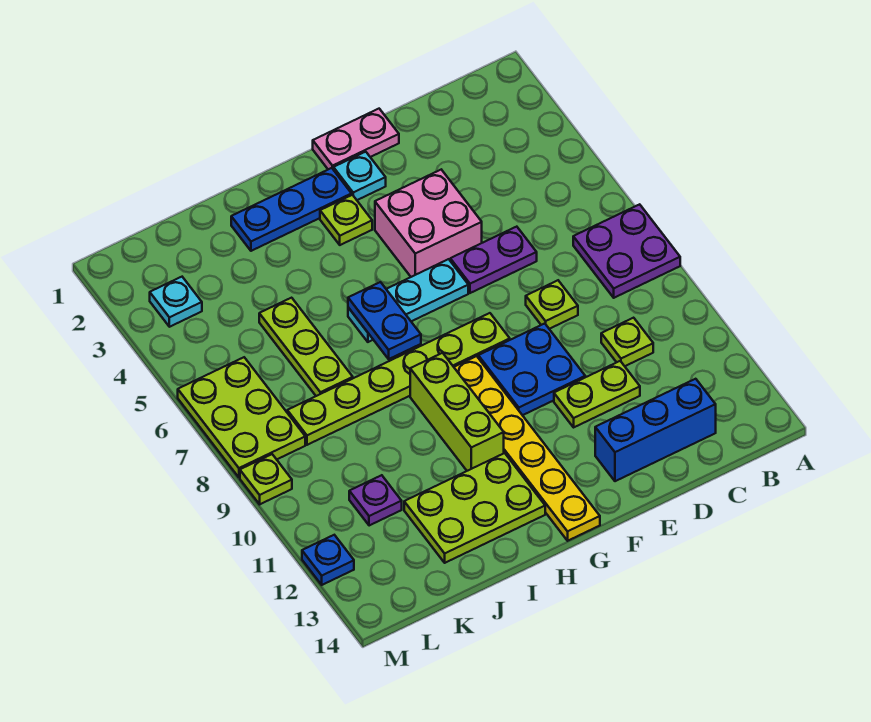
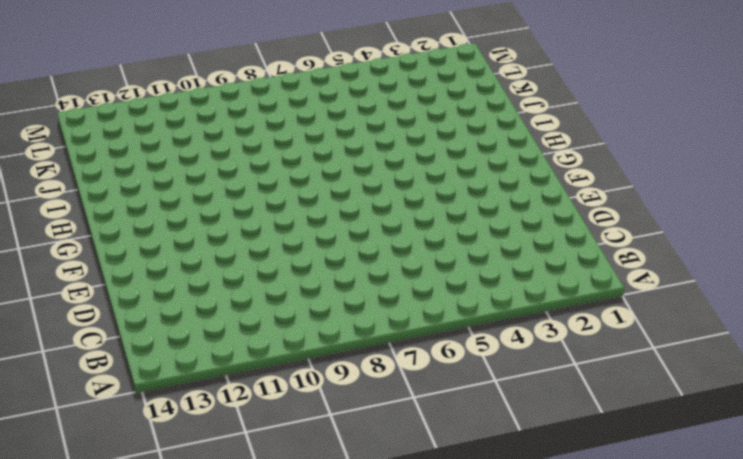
none -> purple 2x2 plate [573,204,680,298]
none -> lime 1x1 plate [601,318,653,366]
none -> blue 1x3 brick [595,379,716,481]

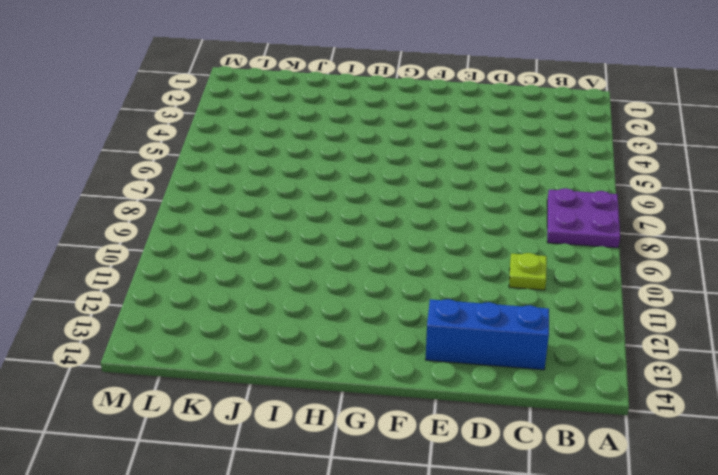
none -> purple 1x2 plate [450,227,537,293]
none -> lime 1x1 plate [526,280,578,329]
none -> lime 1x2 plate [554,361,640,427]

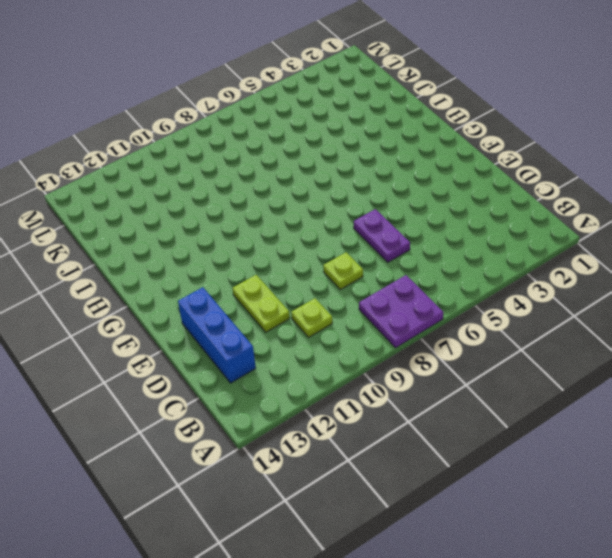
none -> pink 1x2 plate [313,109,399,169]
none -> pink 2x2 brick [375,170,482,277]
none -> blue 2x2 plate [478,324,585,415]

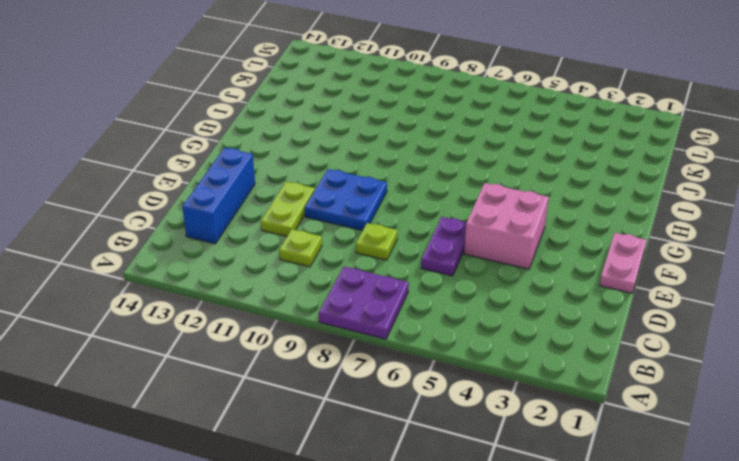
none -> cyan 1x1 plate [333,152,386,200]
none -> cyan 1x3 plate [348,259,468,342]
none -> lime 1x6 plate [287,313,510,445]

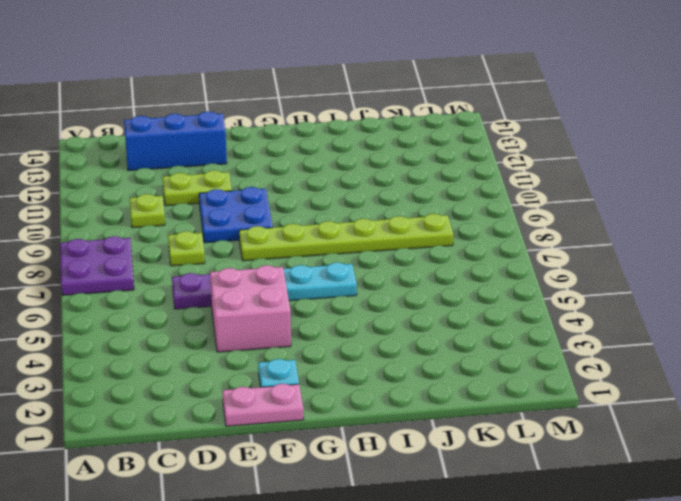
none -> blue 1x3 plate [231,168,352,251]
none -> lime 1x1 plate [320,195,372,245]
none -> yellow 1x6 plate [454,356,600,541]

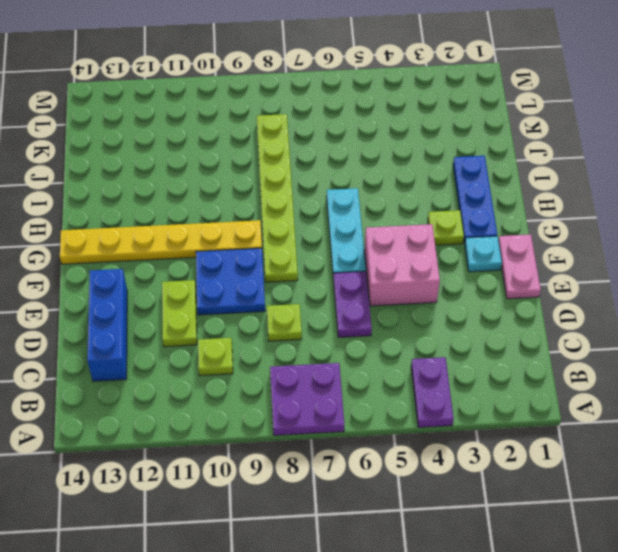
purple 1x2 plate [411,357,453,428] -> none
none -> lime 1x3 brick [410,353,504,471]
none -> lime 2x3 plate [404,453,545,563]
none -> lime 1x3 plate [259,298,353,396]

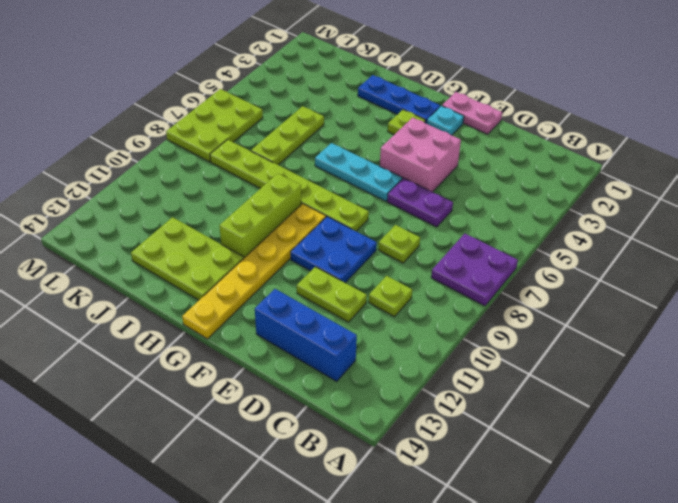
none -> purple 1x1 plate [349,475,402,526]
none -> cyan 1x1 plate [150,277,202,327]
none -> lime 1x1 plate [240,454,292,504]

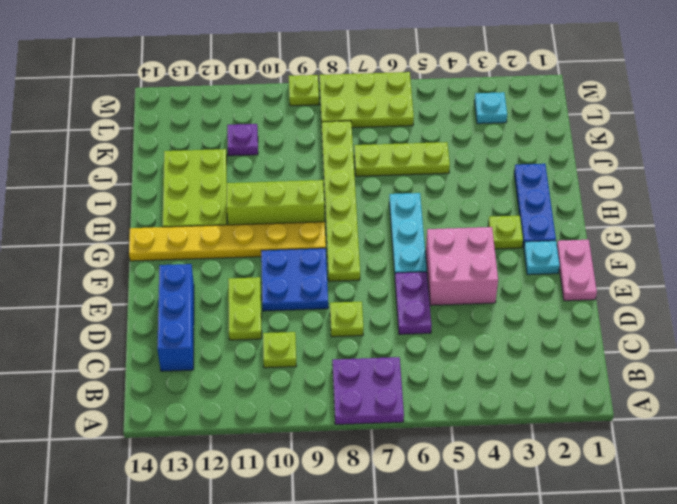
none -> blue 1x1 plate [302,535,354,585]
none -> blue 1x2 plate [348,282,421,359]

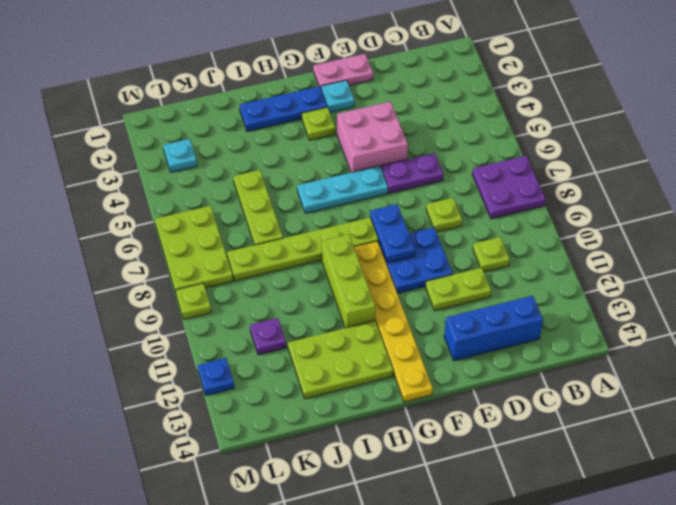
blue 1x2 plate [370,204,415,263] -> blue 1x2 plate moved to [348,282,421,359]

